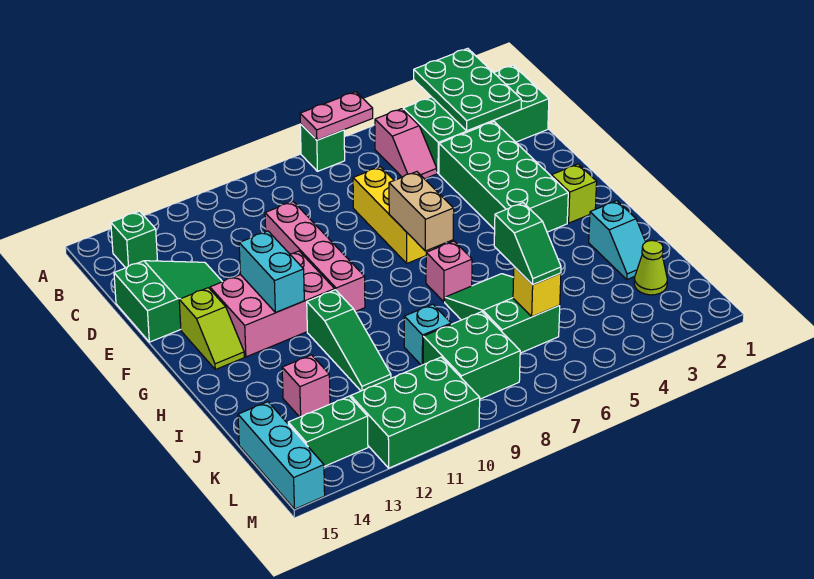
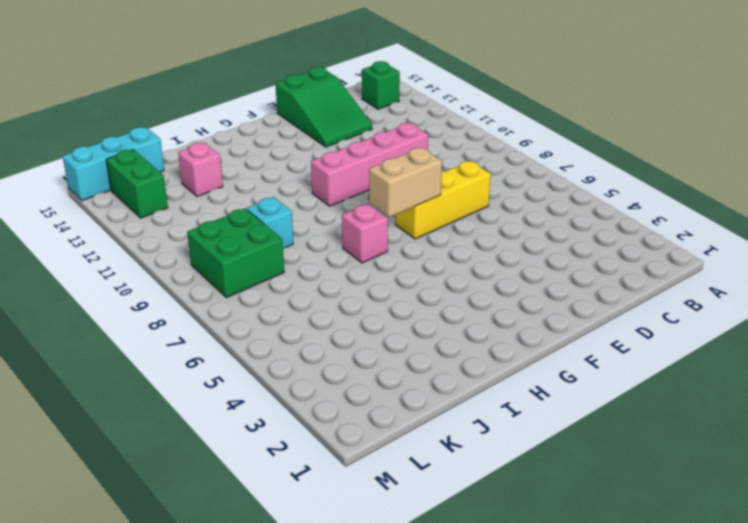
none -> green 1x1 brick [300,124,345,171]
none -> green 2x4 brick [403,65,549,173]
none -> pink 1x2 slope [375,109,437,179]

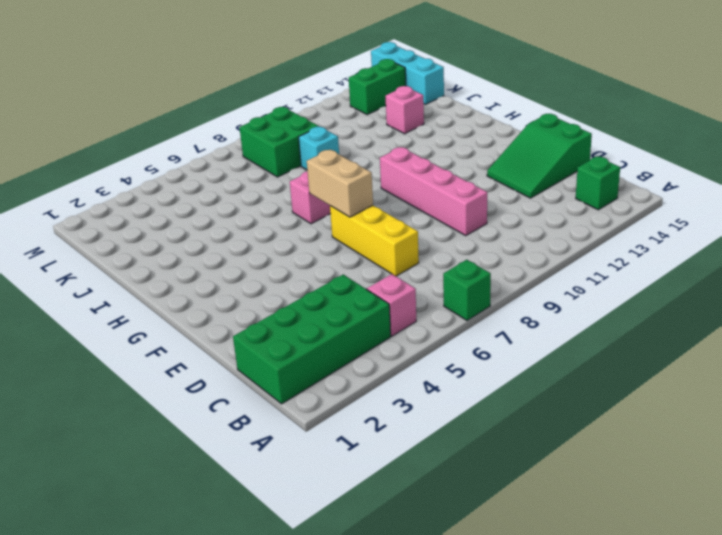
none -> green 2x4 brick [439,122,568,232]
none -> pink 2x3 brick [210,251,335,357]
none -> lime 1x2 slope [179,288,244,370]

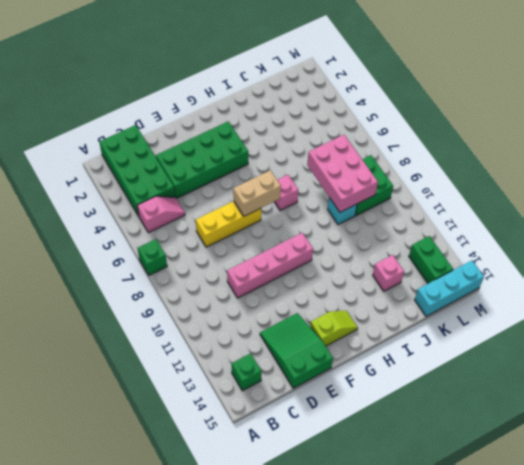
pink 2x3 brick [307,135,378,212] -> pink 2x3 brick moved to [210,251,335,357]
none -> lime 1x1 brick [551,164,597,223]
none -> green 1x3 slope [307,290,391,391]
none -> cyan 1x2 slope [589,201,645,280]

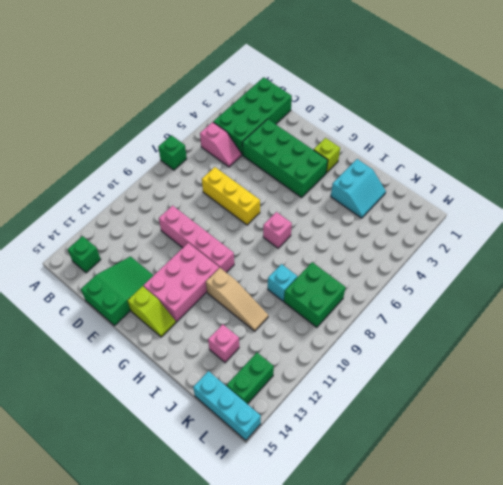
tan 1x3 slope [206,268,268,331] -> green 1x3 slope [307,290,391,391]
cyan 2x2 slope [331,159,386,218] -> cyan 1x2 slope [589,201,645,280]
none -> green 2x3 slope [445,274,560,353]
none -> lime 1x1 cone [634,240,667,295]
none -> green 2x3 brick [351,357,480,468]

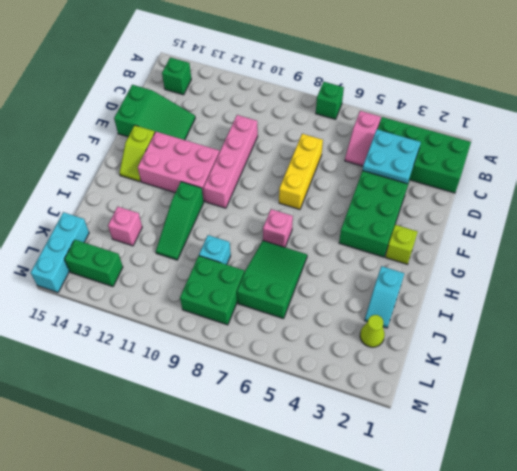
cyan 2x2 plate [362,129,421,183] -> green 2x3 plate [414,48,521,131]
none -> green 2x3 brick [351,357,480,468]
none -> pink 1x2 plate [300,92,373,140]
none -> tan 1x2 brick [389,172,454,251]

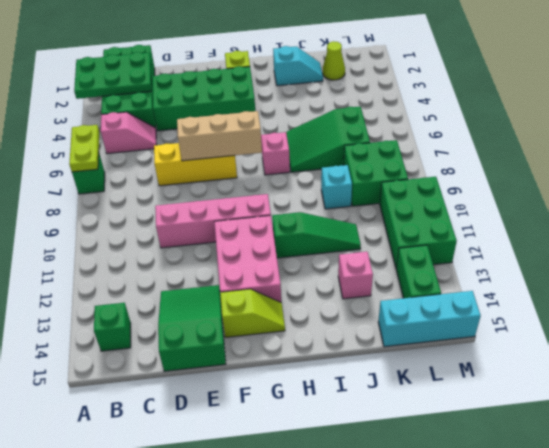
lime 1x2 plate [69,125,99,172] -> pink 1x2 plate [300,92,373,140]
tan 1x3 brick [177,111,262,161] -> tan 1x2 brick [389,172,454,251]
none -> cyan 1x2 brick [239,231,304,313]
none -> yellow 1x1 brick [513,267,561,317]
none -> green 1x2 slope [494,203,561,285]

